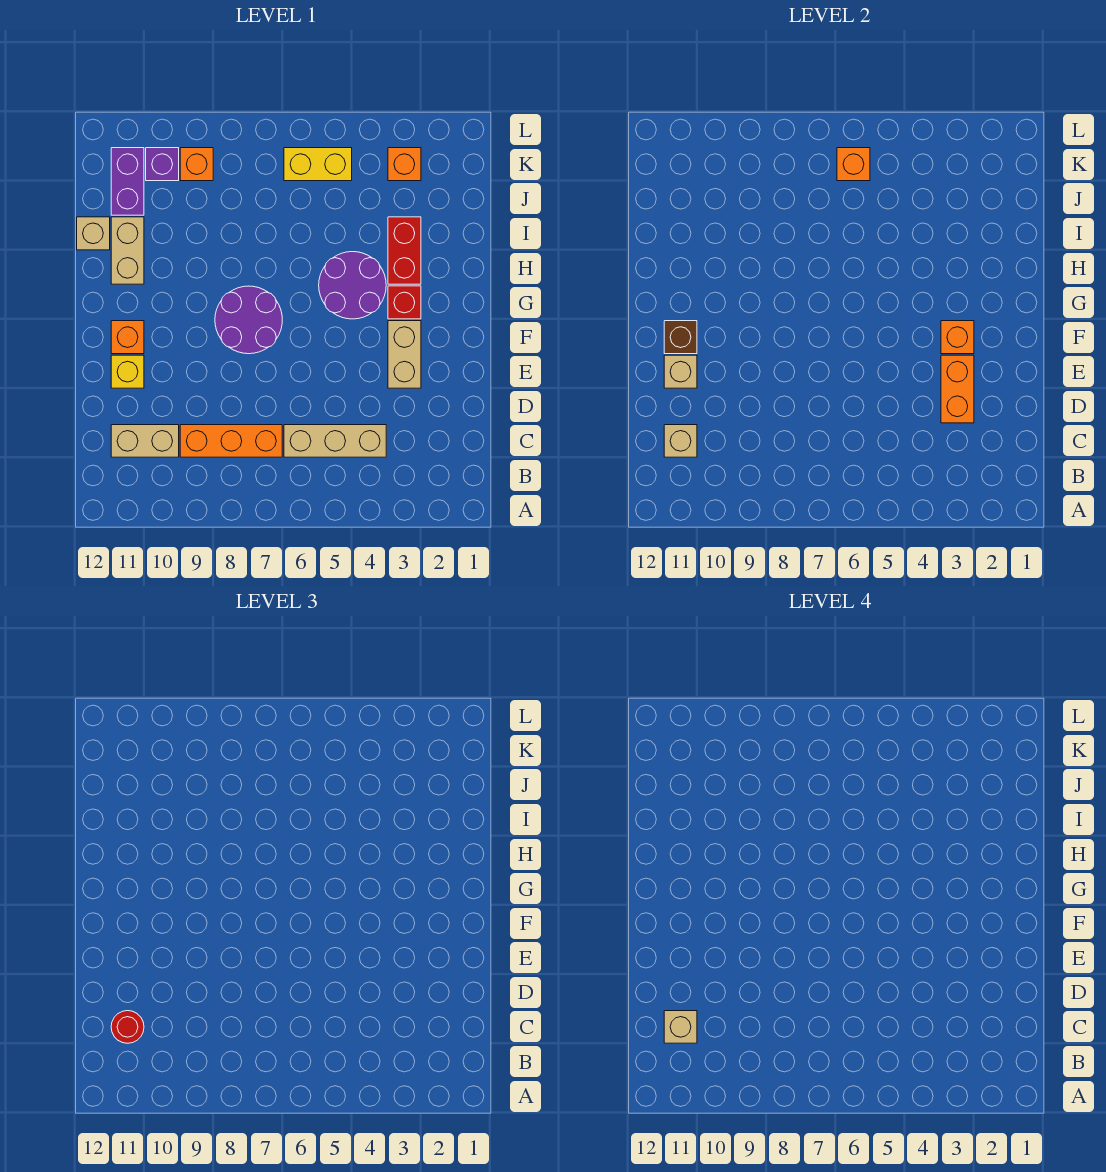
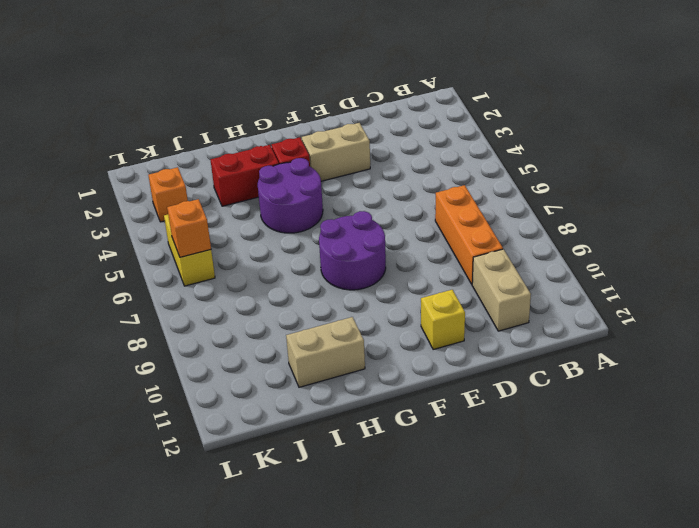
none -> tan 1x3 brick [284,425,386,457]
none -> orange 1x1 brick [111,321,144,354]
none -> tan 1x1 brick [77,217,110,250]

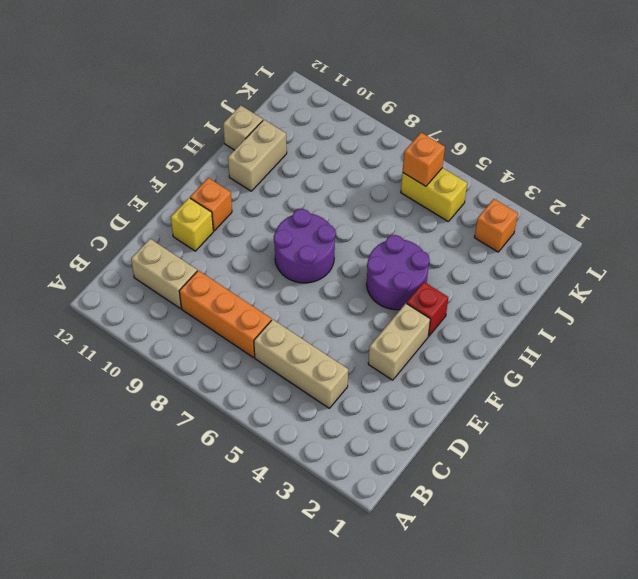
none -> red 1x2 brick [388,217,421,284]
none -> purple 1x2 brick [111,148,144,215]
none -> orange 1x1 brick [180,148,213,181]

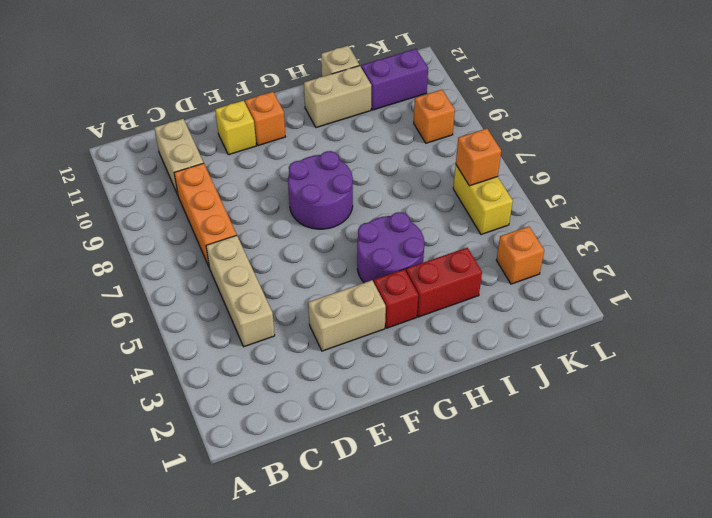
none -> purple 1x1 brick [146,148,179,181]
none -> tan 1x1 brick [664,425,697,457]
none -> orange 1x2 brick [941,355,974,423]

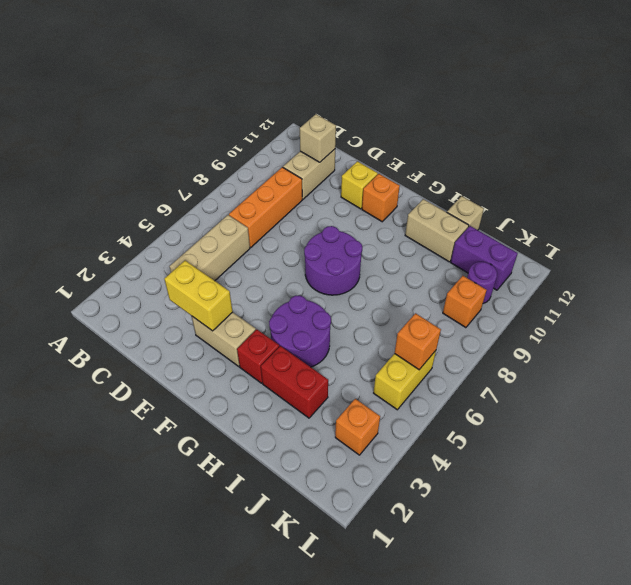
yellow 1x2 brick [164,261,233,331] -> orange 1x2 brick [941,355,974,423]
purple 1x1 round brick [467,262,497,303] -> purple 1x1 brick [146,148,179,181]
none -> tan 1x1 brick [664,355,697,388]
none -> orange 1x1 brick [941,321,974,354]
none -> brown 1x1 brick [664,321,697,354]

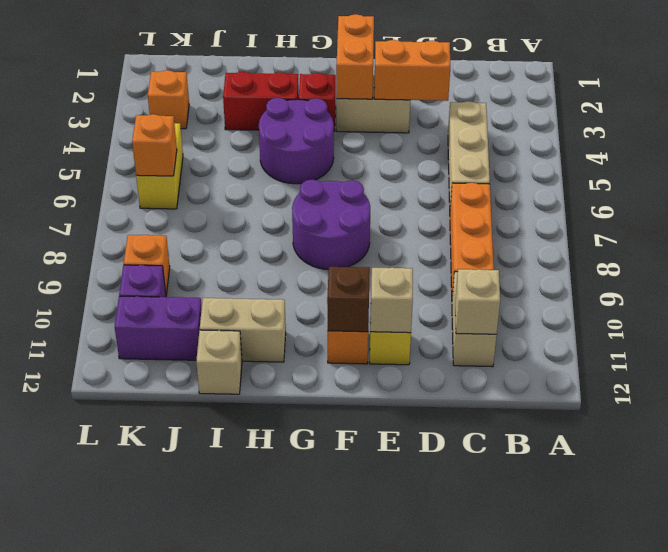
orange 1x2 brick [336,14,374,99] -> orange 1x1 brick [941,321,974,354]
none -> red 1x1 round brick [111,1011,144,1043]
none -> tan 1x1 brick [664,1011,697,1043]

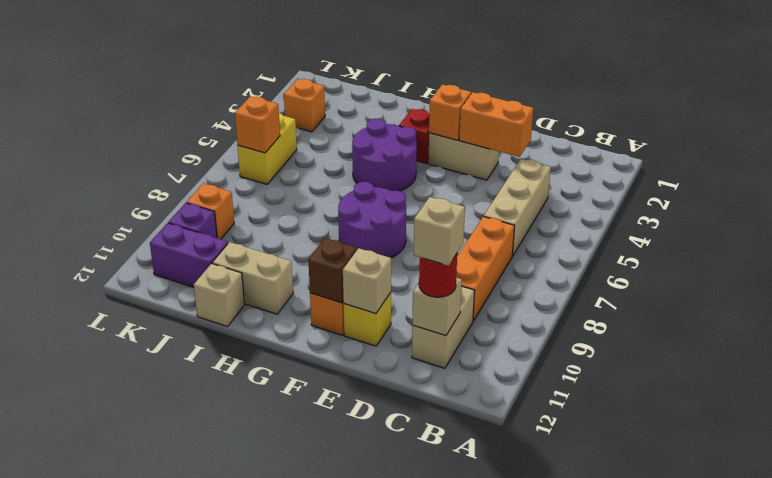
none -> red 1x2 brick [388,217,421,284]

